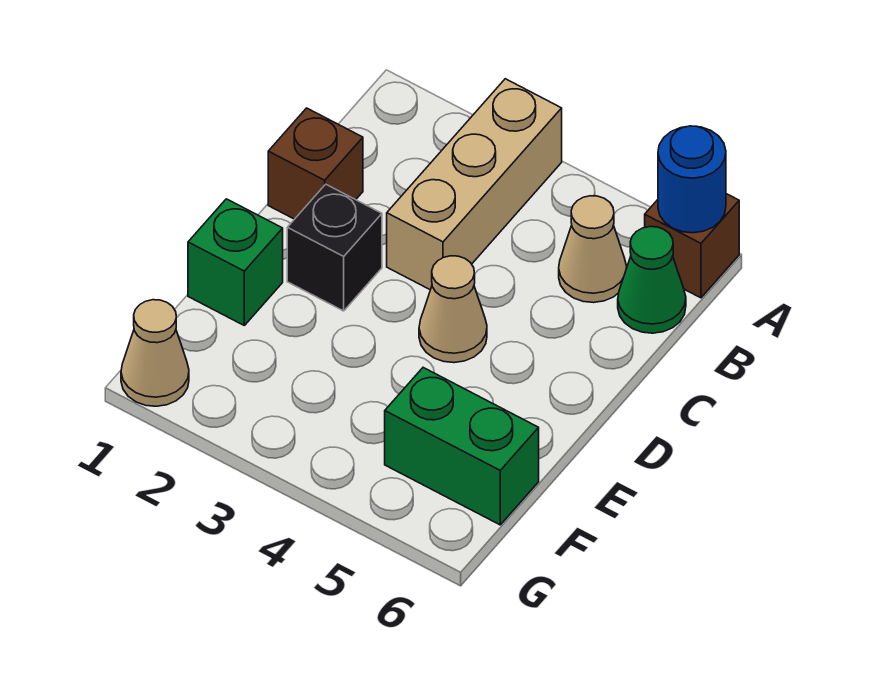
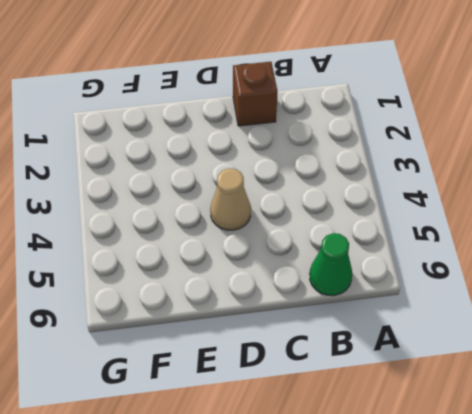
none -> tan 1x3 brick [387,79,562,290]
none -> brown 1x1 brick [645,194,739,298]

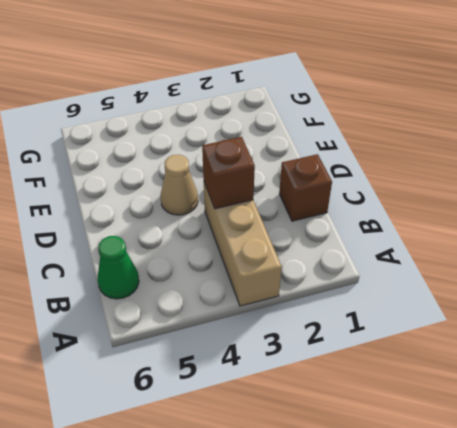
brown 1x1 brick [202,137,255,209] -> brown 1x1 brick moved to [645,194,739,298]
none -> tan 1x1 cone [559,196,627,303]
none -> black 1x1 brick [287,184,382,311]

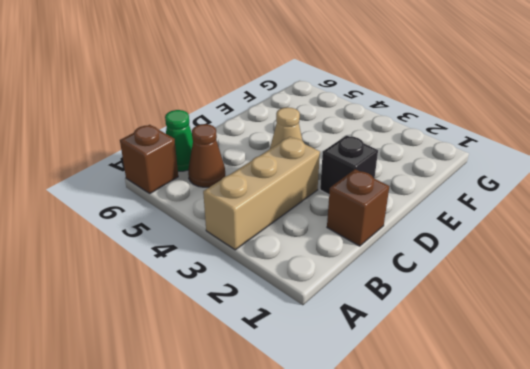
brown 1x1 cone [188,124,225,187] -> tan 1x1 cone [559,196,627,303]
none -> green 1x1 brick [188,199,283,325]
none -> green 1x2 brick [385,368,539,525]

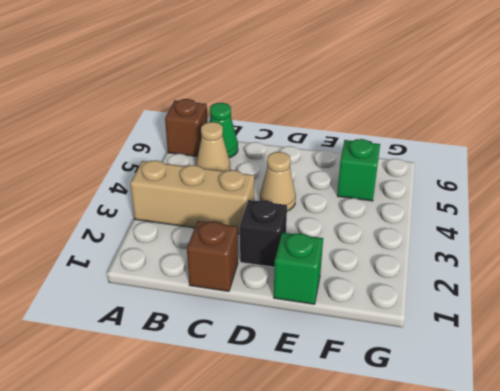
green 1x1 brick [337,139,380,201] -> green 1x2 brick [385,368,539,525]
none -> tan 1x1 cone [121,300,189,406]
none -> blue 1x1 round brick [658,126,726,233]

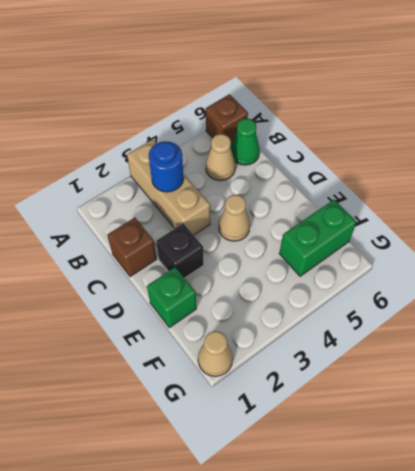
blue 1x1 round brick [149,141,184,192] -> blue 1x1 round brick moved to [658,126,726,233]

